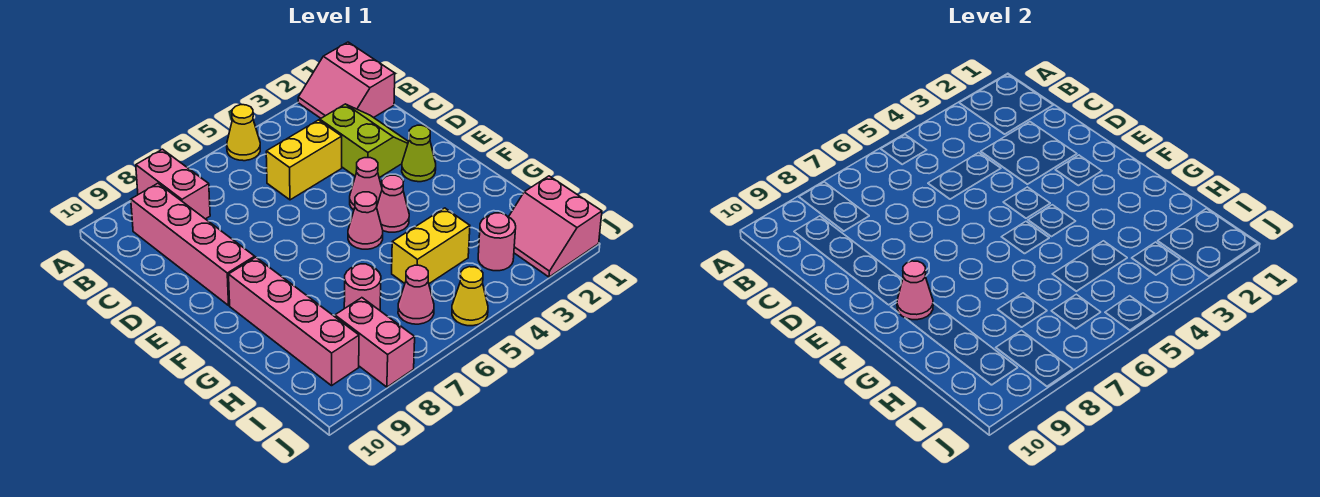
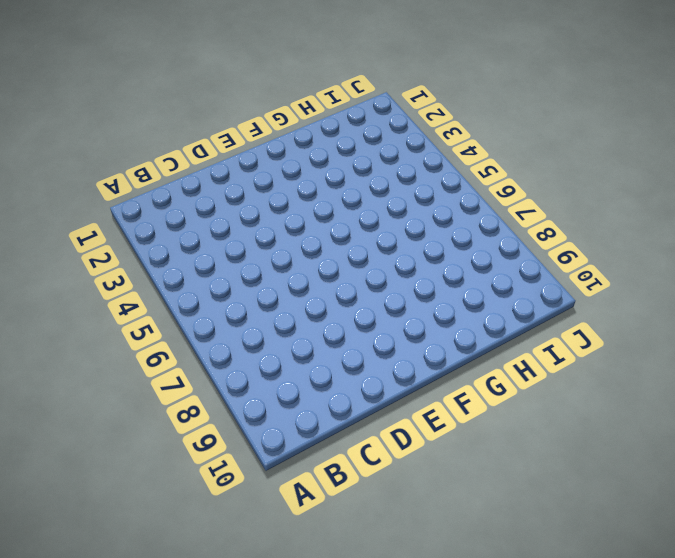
none -> pink 2x2 slope [298,42,395,118]
none -> yellow 1x1 cone [227,105,260,161]
none -> pink 1x2 brick [136,149,210,219]

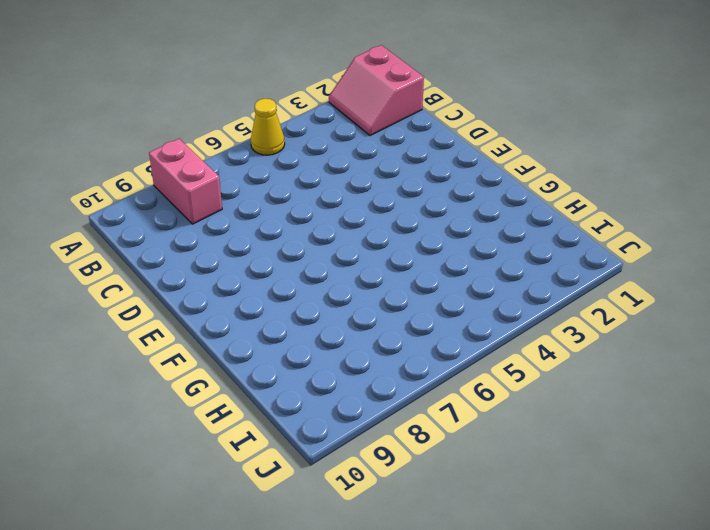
none -> pink 1x4 brick [131,183,255,305]
none -> lime 2x2 slope [320,104,408,178]
none -> yellow 1x2 brick [266,120,342,200]

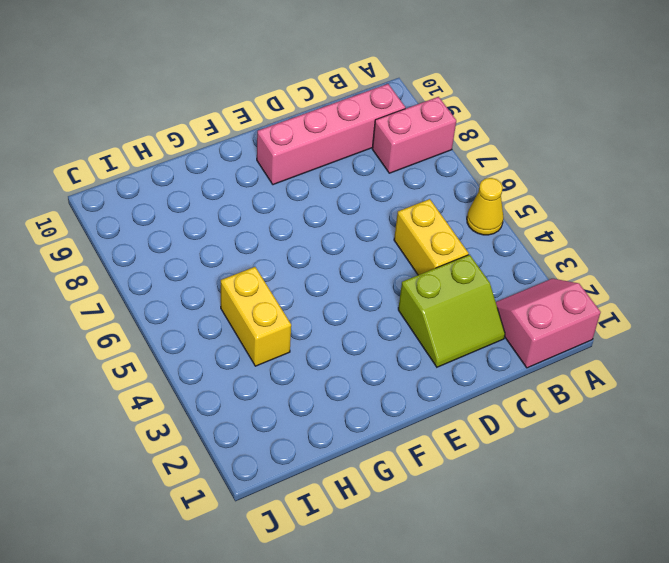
none -> lime 1x1 cone [402,125,436,182]
none -> pink 1x1 cone [350,158,382,210]
none -> pink 1x1 cone [377,175,409,232]

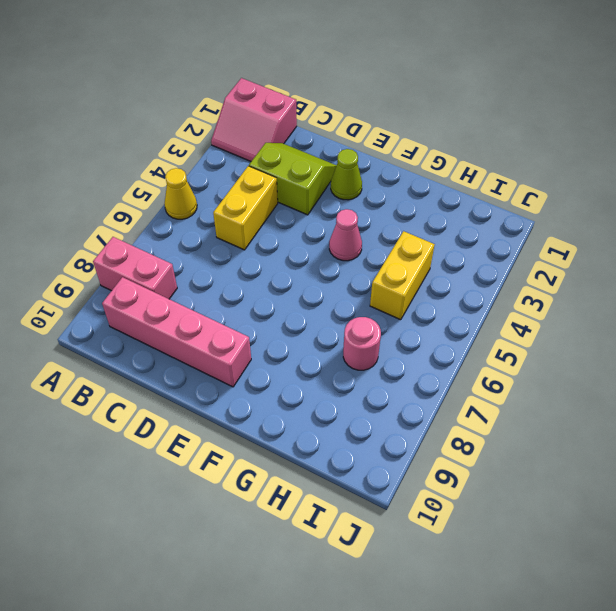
none -> pink 1x1 cone [350,158,382,210]
none -> pink 1x1 cone [348,192,383,249]
none -> pink 1x4 brick [229,257,359,386]

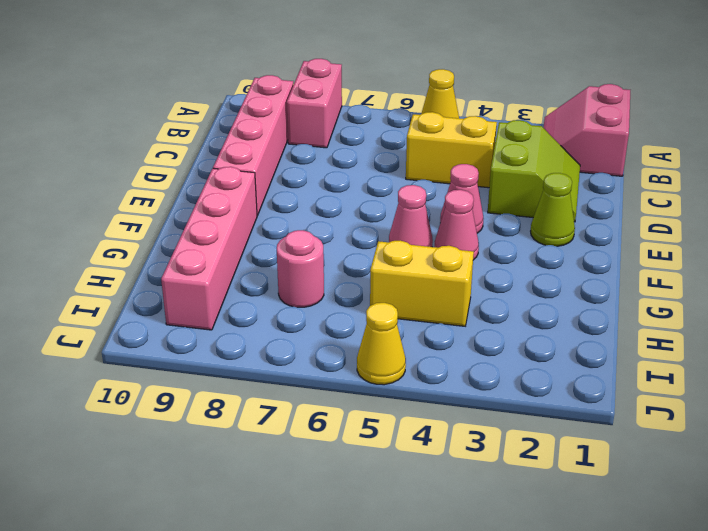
none -> pink 2x2 slope [509,176,602,277]
none -> pink 1x1 round brick [478,213,516,271]
none -> pink 1x1 cone [398,265,434,324]

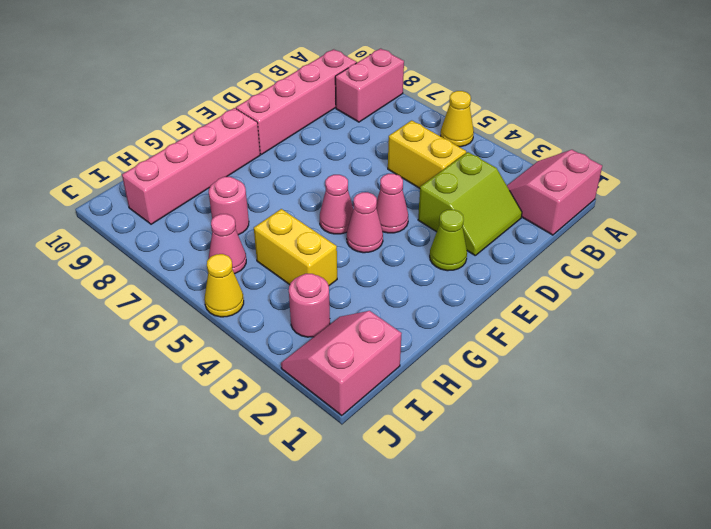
none -> pink 1x2 brick [335,298,415,387]
none -> pink 1x1 cone [897,261,933,320]

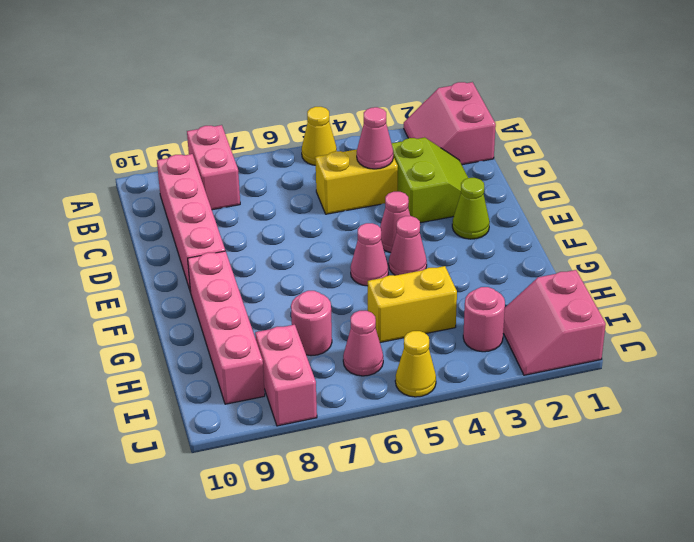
pink 1x1 cone [357,107,393,169] -> pink 1x1 cone moved to [897,261,933,320]

